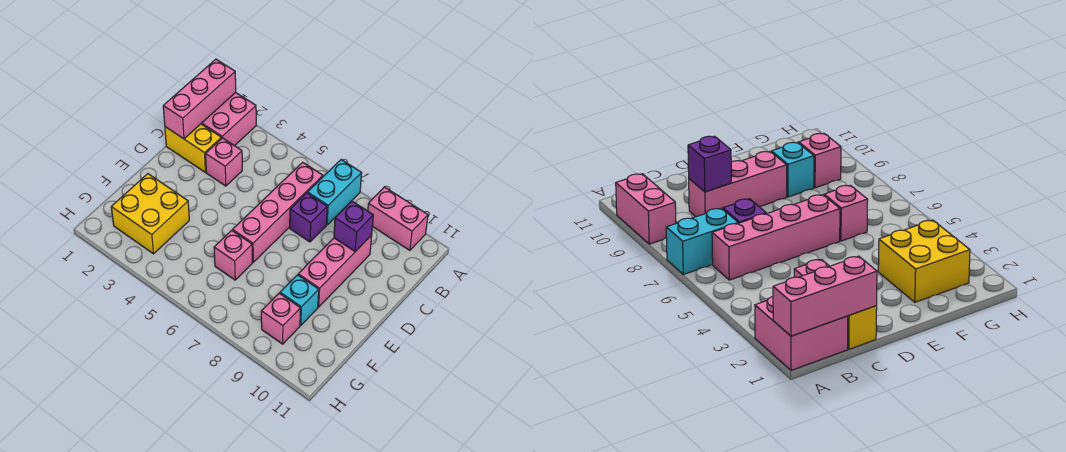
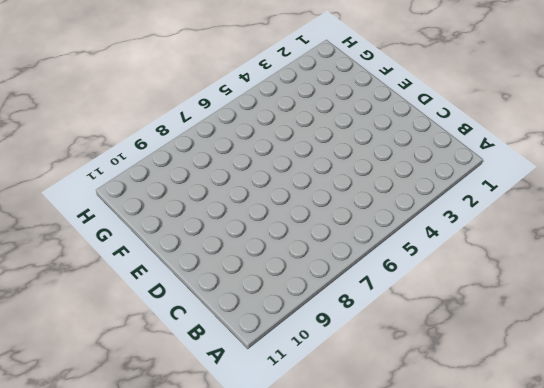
none -> pink 2x2 brick [201,93,256,146]
none -> cyan 1x2 brick [308,160,362,225]
none -> pink 1x2 brick [368,187,428,251]

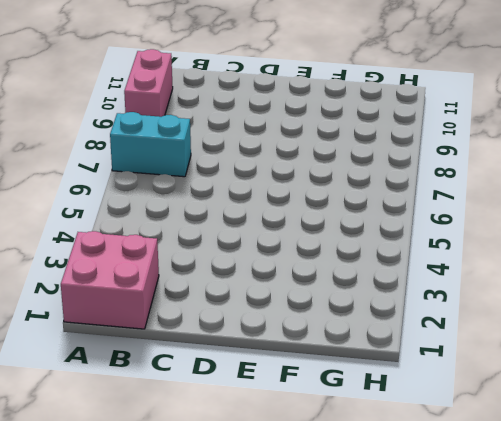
none -> pink 1x4 brick [233,162,323,262]
none -> yellow 1x2 brick [165,124,221,172]
none -> pink 1x1 brick [206,138,242,186]

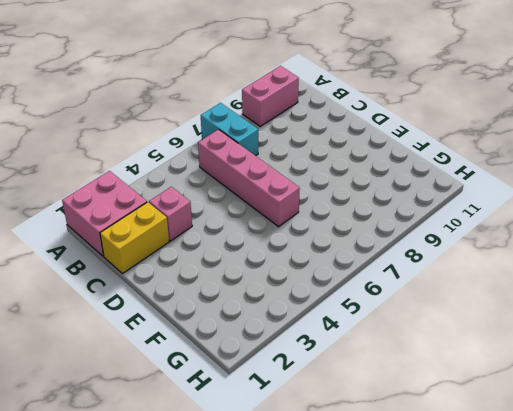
none -> purple 1x1 brick [290,193,327,242]
none -> pink 1x3 brick [298,235,372,307]
none -> yellow 2x2 brick [111,174,189,254]

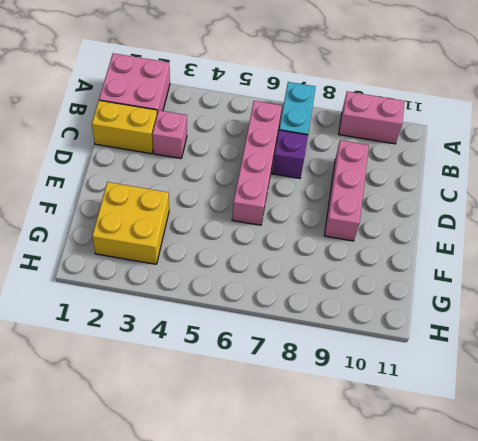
none -> pink 1x1 brick [214,230,252,280]
none -> cyan 1x1 brick [280,275,319,325]
none -> pink 1x1 brick [261,293,301,344]

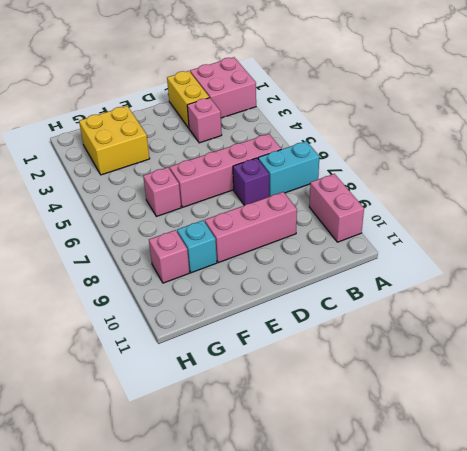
none -> pink 1x3 brick [163,59,236,139]
none -> purple 1x1 brick [334,201,373,251]

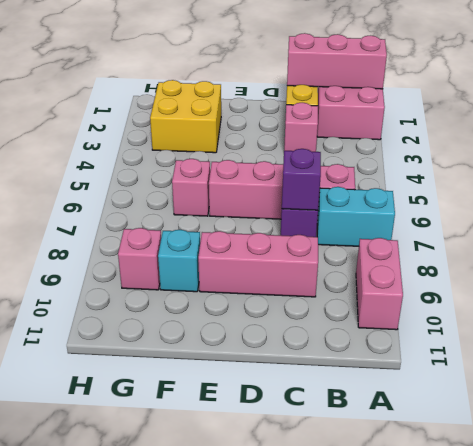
purple 1x1 brick [282,149,321,210] -> purple 1x1 brick moved to [334,201,373,251]

